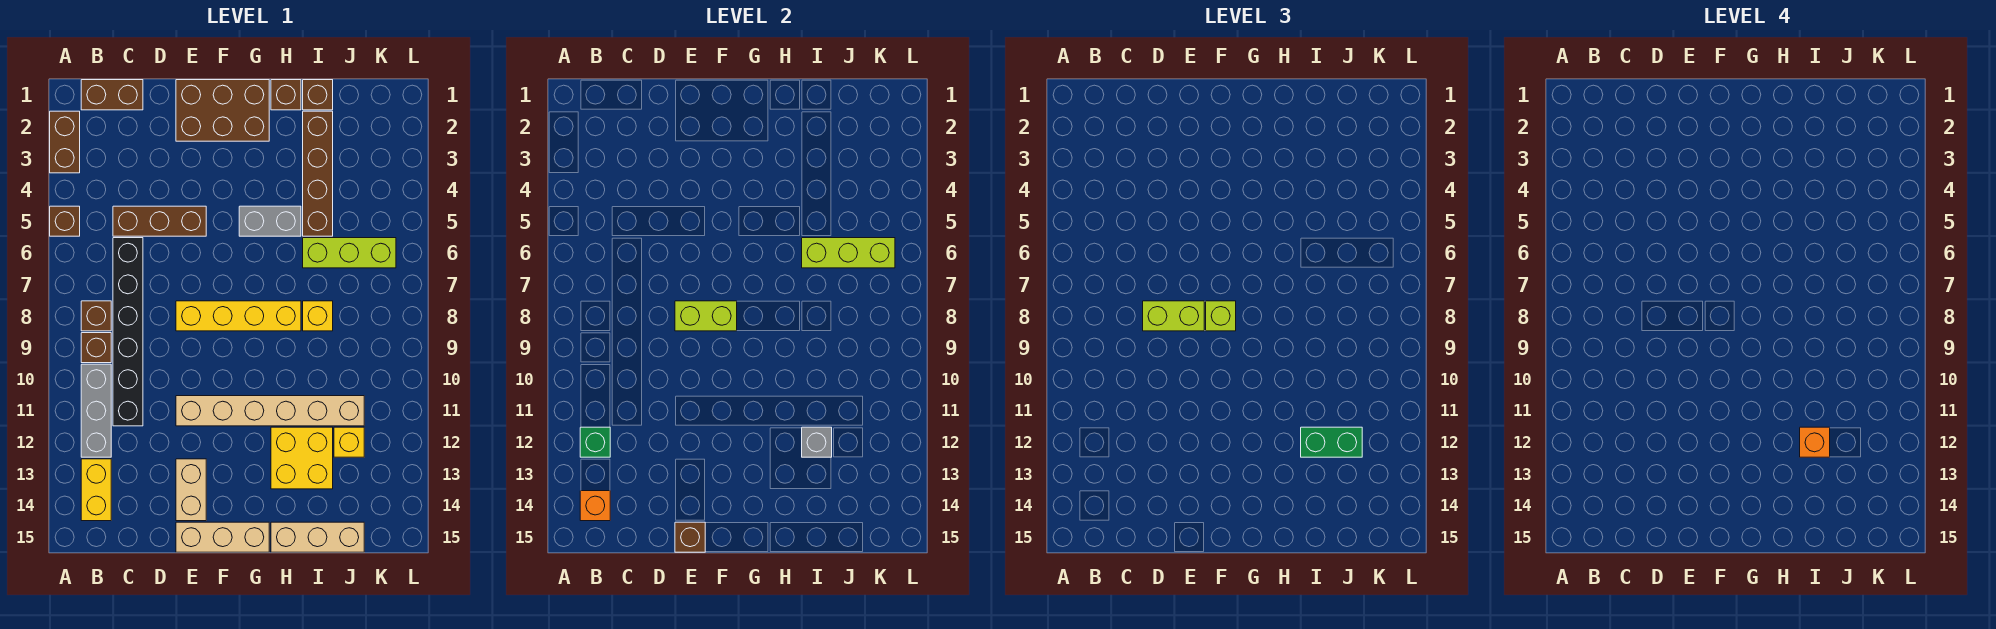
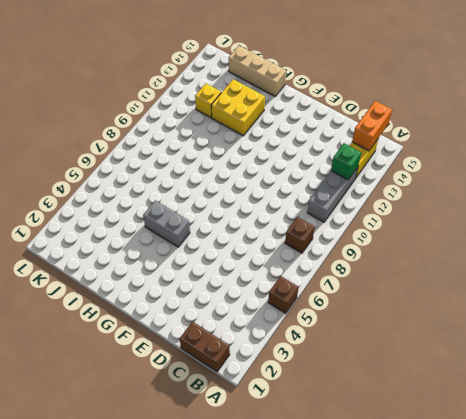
orange 1x2 brick [352,101,392,151] -> orange 1x1 brick [580,491,610,521]
none -> brown 1x2 brick [50,111,80,173]
none -> brown 1x1 brick [81,333,111,363]
none -> brown 1x3 brick [113,206,206,236]
none -> black 1x6 brick [113,238,143,426]

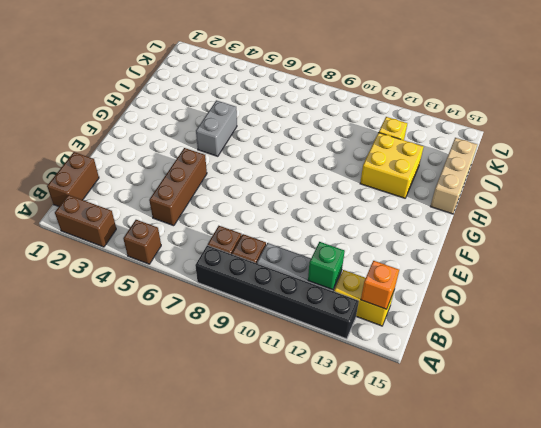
black 1x6 brick [195,245,359,339] -> black 1x6 brick moved to [113,238,143,426]
none -> brown 2x3 brick [176,80,269,141]
none -> yellow 1x4 brick [176,301,301,331]
none -> tan 1x6 brick [176,396,364,426]
none -> tan 1x2 brick [176,459,206,521]

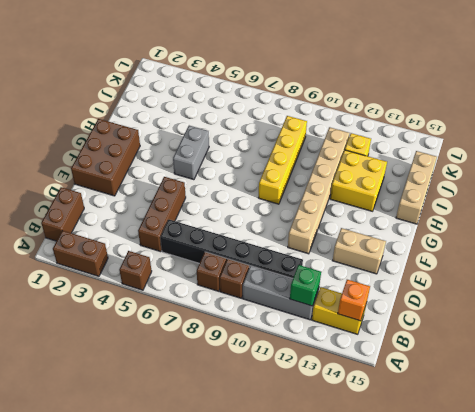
yellow 1x4 brick [258,116,307,204] -> yellow 1x4 brick moved to [176,301,301,331]
none -> tan 1x3 brick [176,522,269,552]
none -> brown 1x1 brick [271,80,301,110]
none -> brown 1x1 brick [303,80,333,110]
none -> brown 1x4 brick [303,111,333,236]

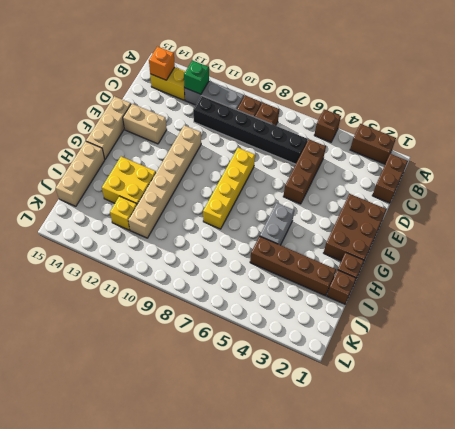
none -> lime 1x3 brick [303,238,396,268]
none -> yellow 1x1 brick [303,301,333,331]
none -> lime 1x2 brick [675,301,737,331]
none -> brown 1x1 brick [675,522,705,552]

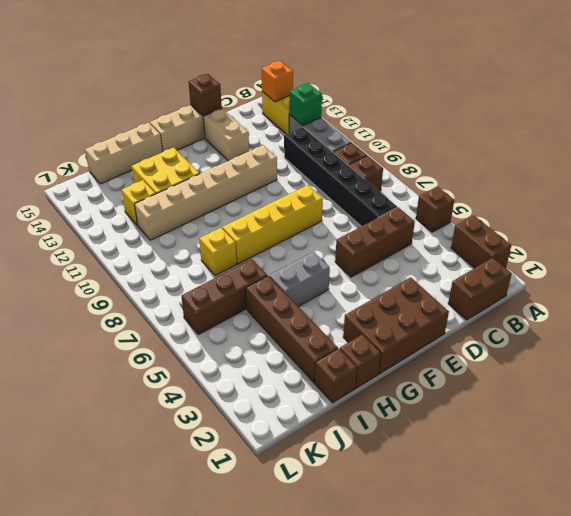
brown 1x3 brick [181,259,267,335] -> lime 1x3 brick [303,238,396,268]
none -> lime 1x2 brick [675,301,737,331]
none -> lime 1x3 brick [802,238,895,268]
none -> grey 1x1 brick [802,427,832,457]
none -> lime 1x2 brick [1143,301,1204,331]

